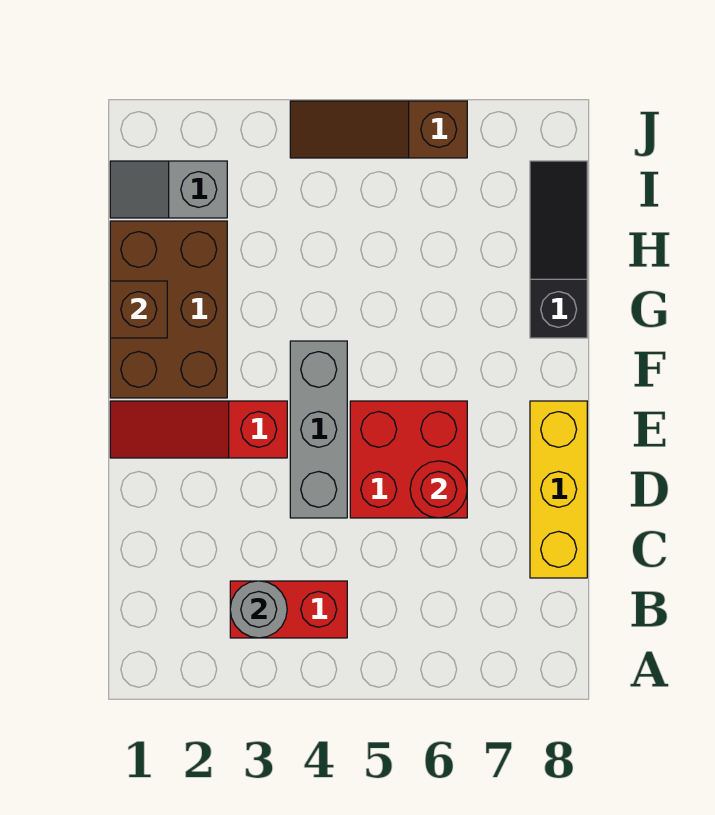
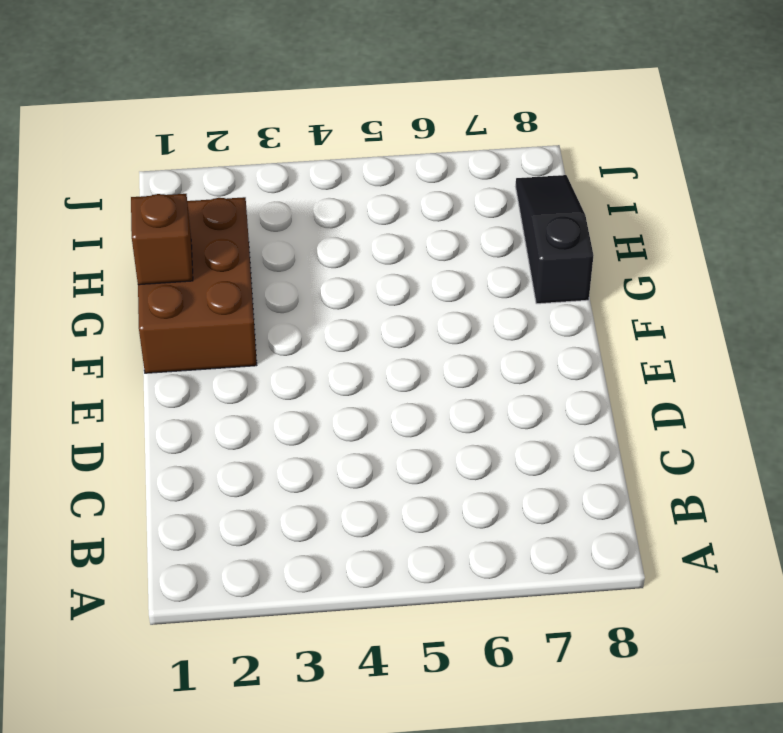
none -> red 1x2 brick [230,581,347,638]
none -> yellow 1x3 brick [530,401,587,578]
none -> grey 1x3 brick [290,341,347,518]

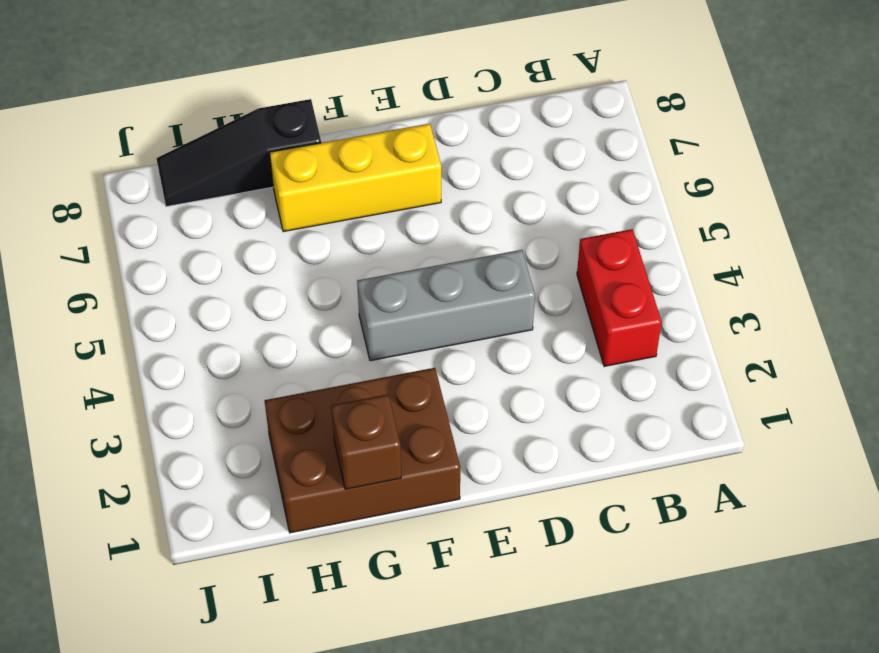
yellow 1x3 brick [270,124,441,232] -> yellow 1x3 brick moved to [530,401,587,578]
none -> red 2x2 brick [350,401,467,518]
none -> red 1x3 slope [110,401,287,458]
none -> grey 1x2 slope [110,161,227,218]

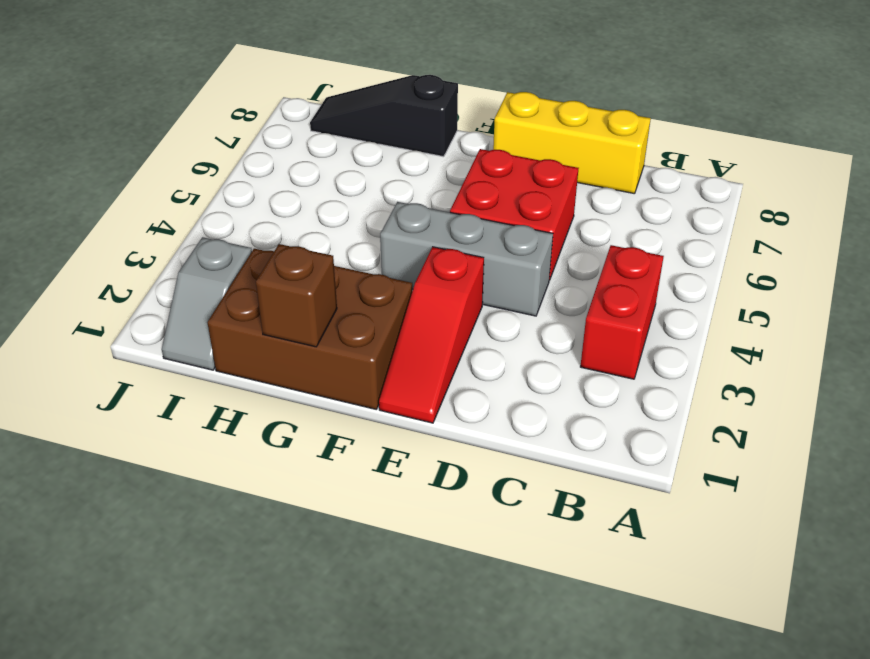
none -> brown 1x3 slope [290,101,467,158]
none -> grey 1x1 round brick [230,581,287,638]
none -> red 1x1 round brick [410,461,467,518]

